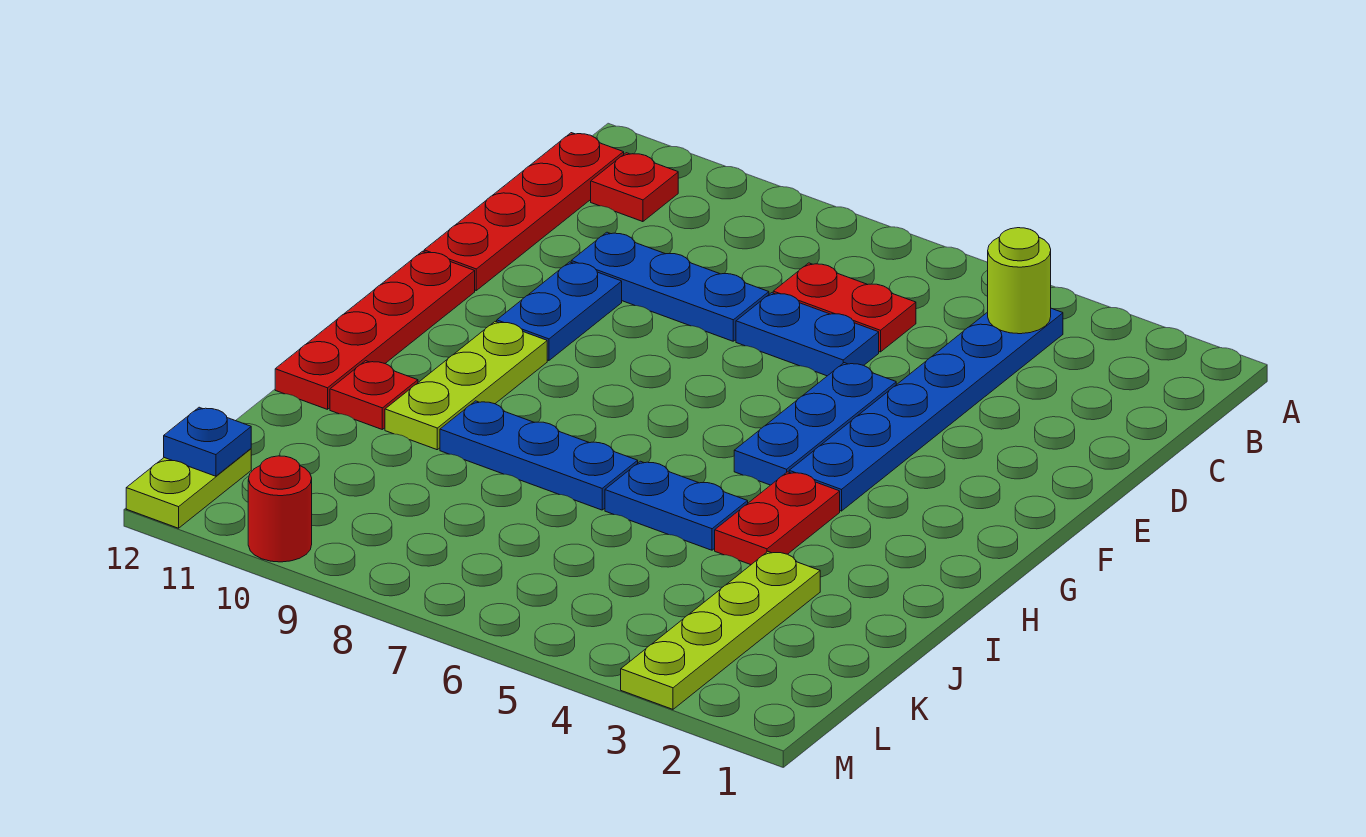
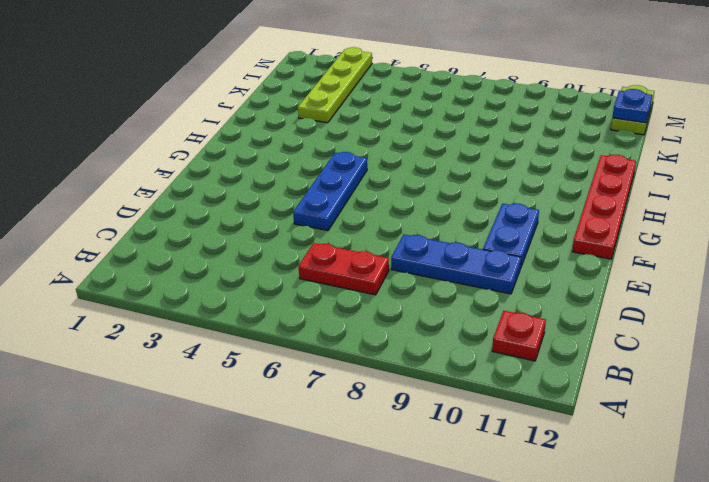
none -> blue 1x6 plate [789,308,1063,511]
none -> red 1x4 plate [424,133,624,290]
none -> blue 1x2 plate [736,293,879,376]

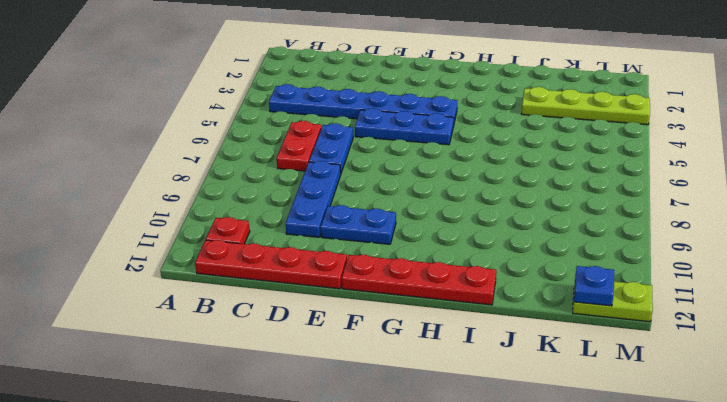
none -> lime 1x3 plate [385,322,547,450]
none -> red 1x2 plate [715,472,840,565]
none -> blue 1x2 plate [605,461,748,550]

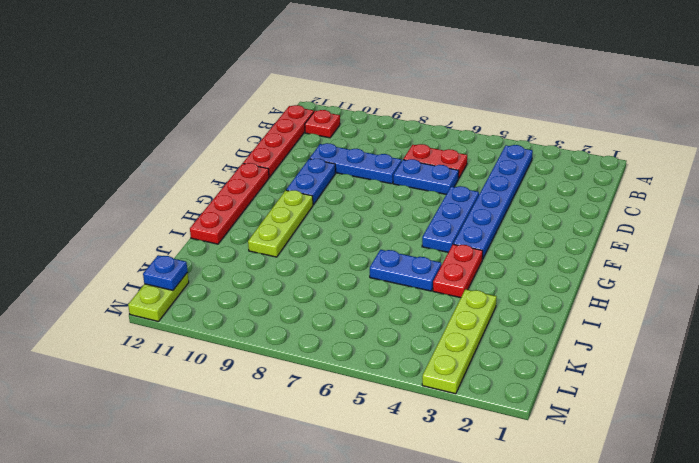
none -> blue 1x3 plate [440,401,638,510]
none -> red 1x1 plate [330,361,418,429]
none -> red 1x1 round brick [248,456,312,562]

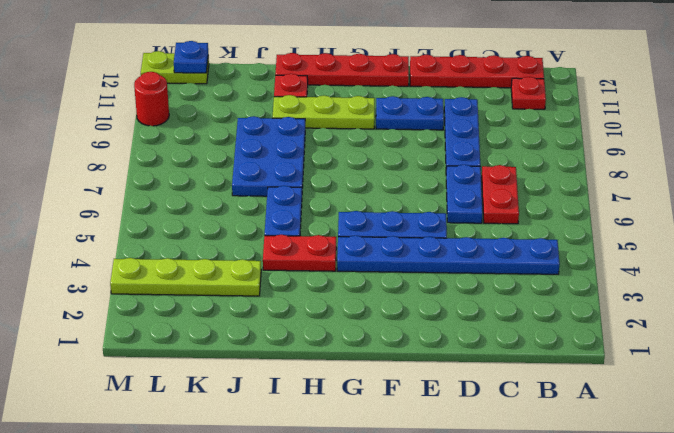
blue 2x3 plate [232,116,305,196] -> blue 1x3 plate [440,401,638,510]
none -> lime 1x1 round brick [988,228,1051,334]

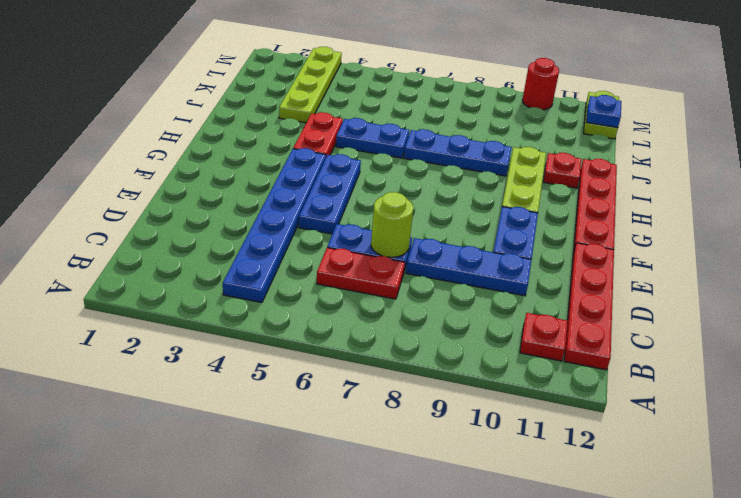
lime 1x1 round brick [371,192,413,257] -> lime 1x1 round brick moved to [988,228,1051,334]

